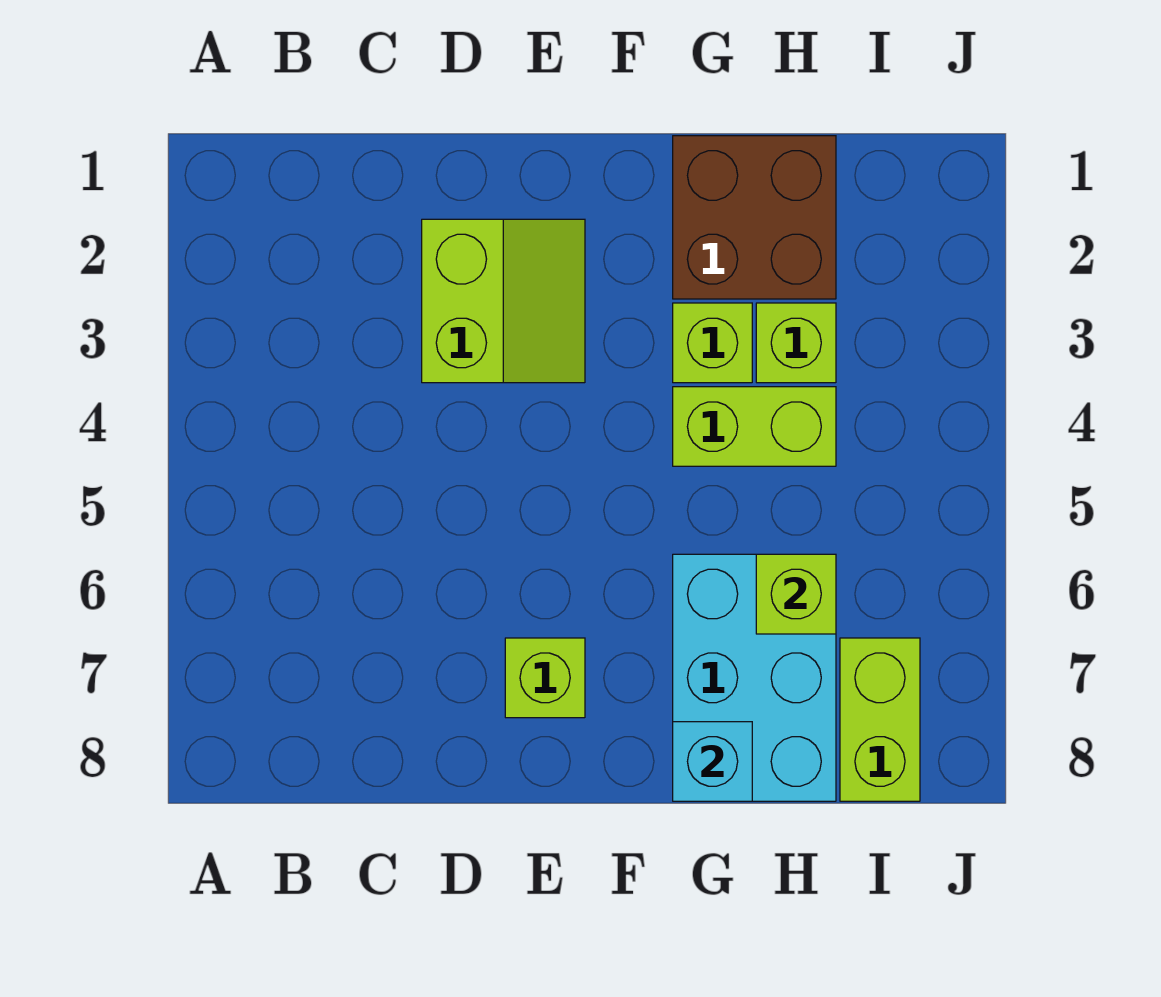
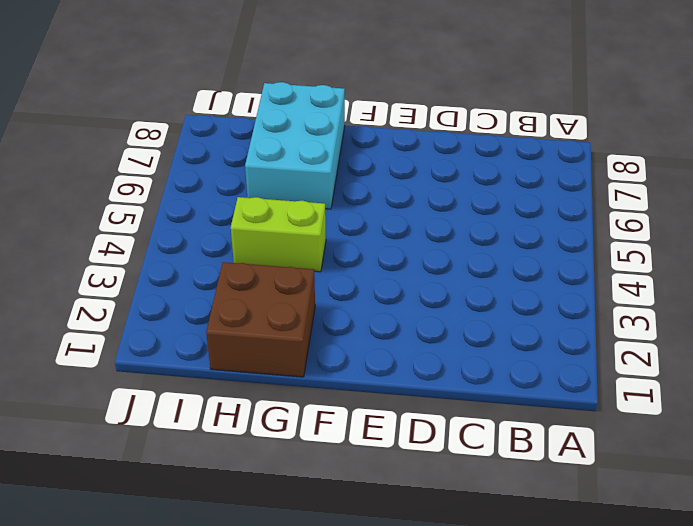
none -> lime 2x2 slope [422,219,585,383]
none -> lime 1x1 brick [505,638,585,718]

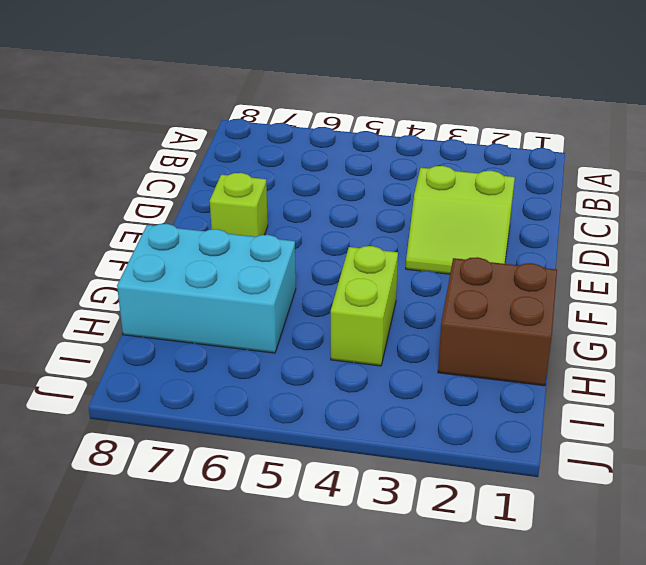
none -> lime 1x1 brick [673,303,752,383]
none -> lime 1x1 brick [756,303,836,383]

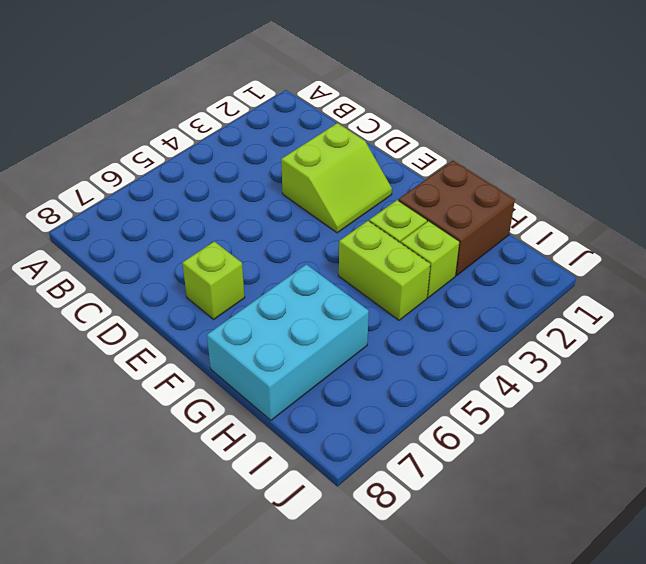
none -> lime 1x2 brick [840,638,920,801]
none -> cyan 1x1 brick [673,722,752,801]

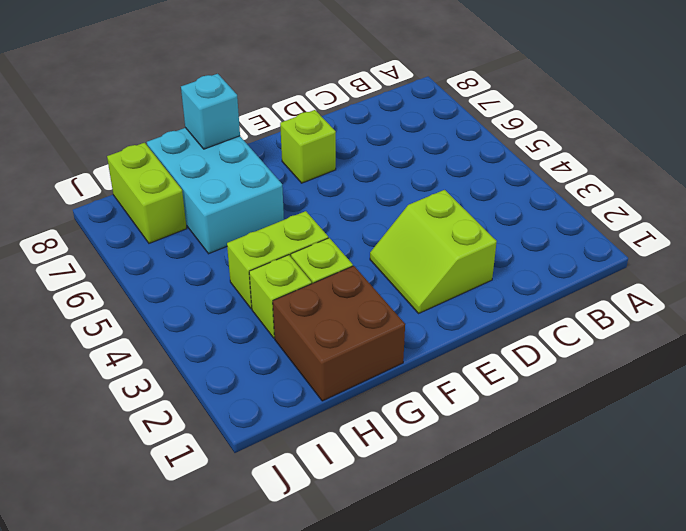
none -> lime 1x1 brick [756,554,836,634]

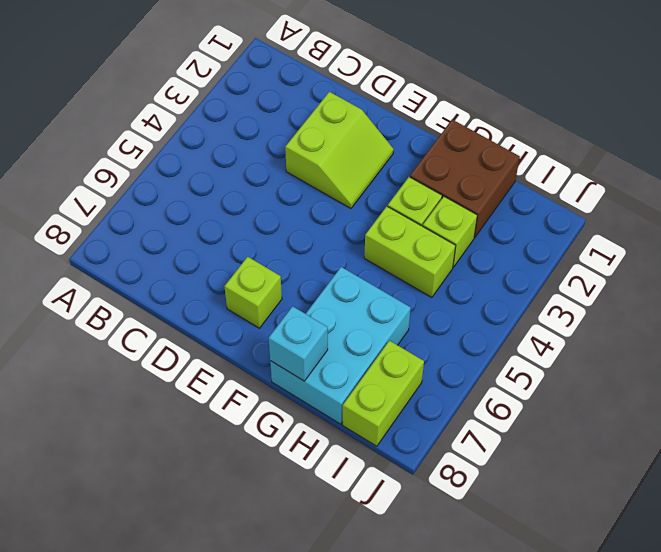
none -> lime 1x1 brick [756,554,836,634]

